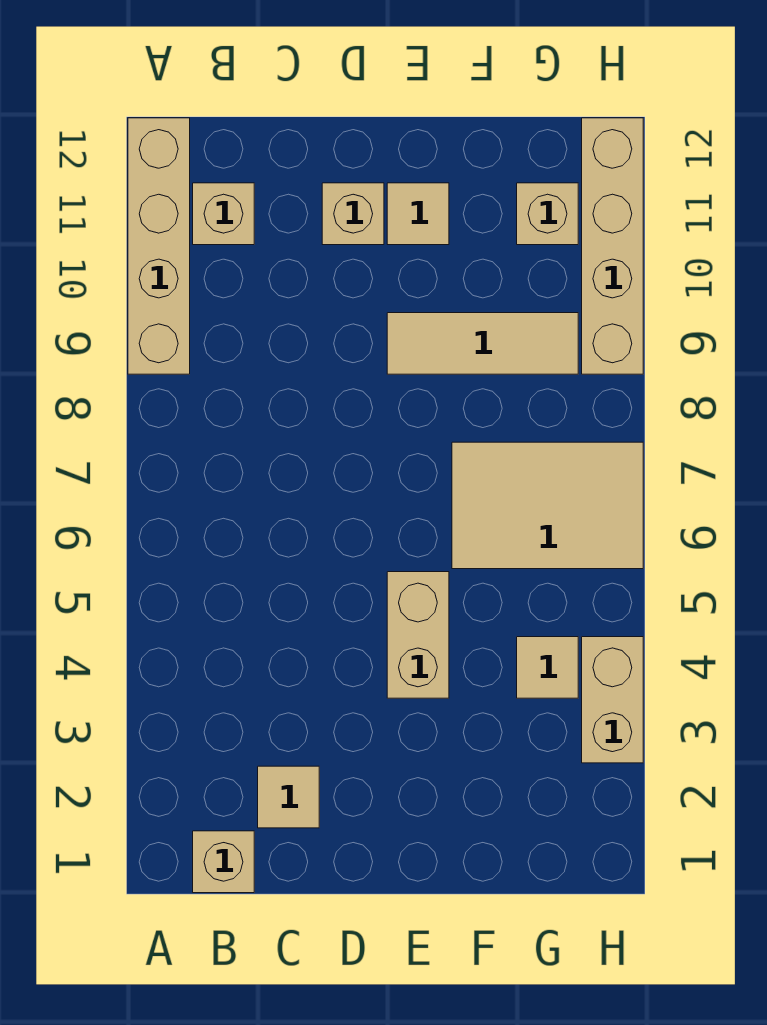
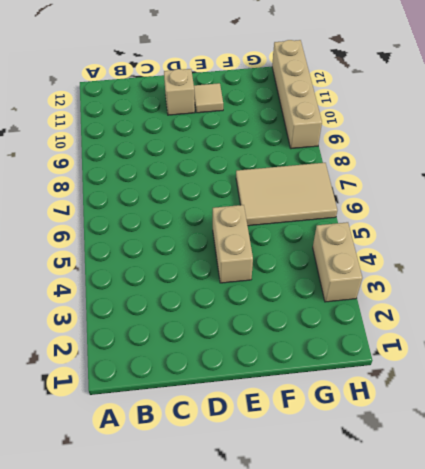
none -> tan 1x4 brick [128,118,190,374]
none -> tan 1x1 brick [193,831,254,893]
none -> tan 1x1 brick [193,183,254,245]

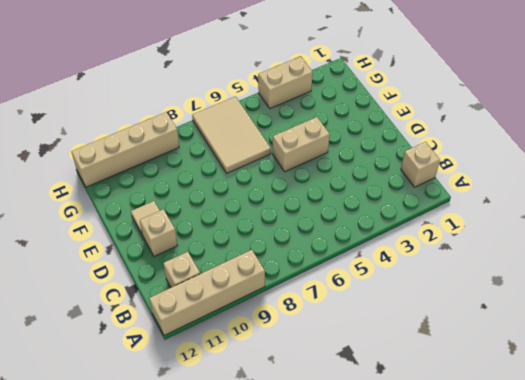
none -> tan 1x1 tile [258,766,319,828]
none -> tan 1x3 tile [387,313,578,374]
none -> tan 1x1 tile [517,637,578,698]

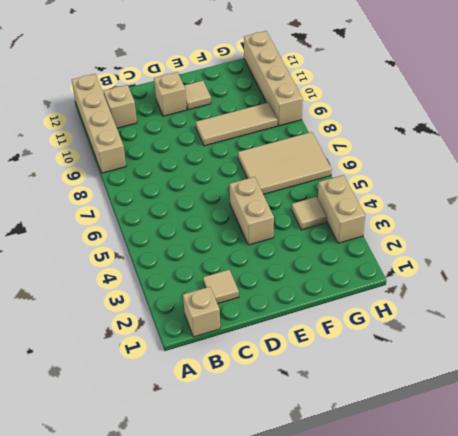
none -> tan 1x1 brick [517,183,578,245]

